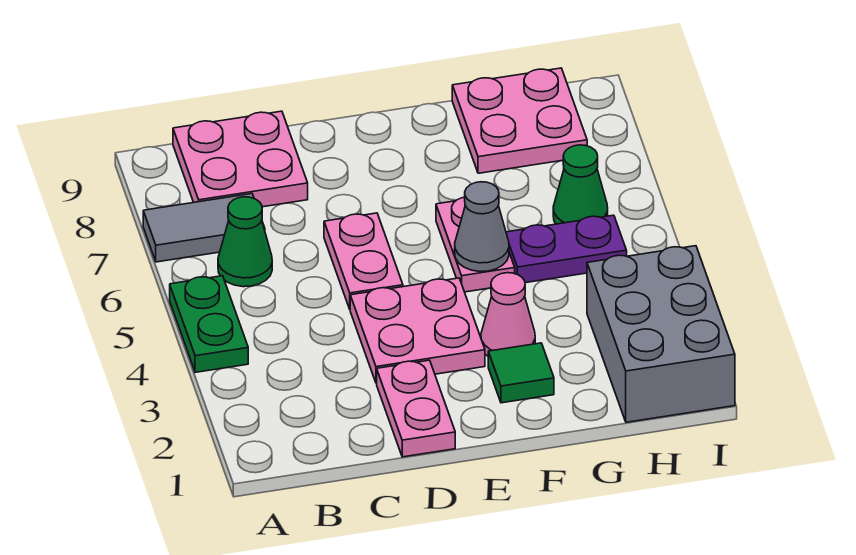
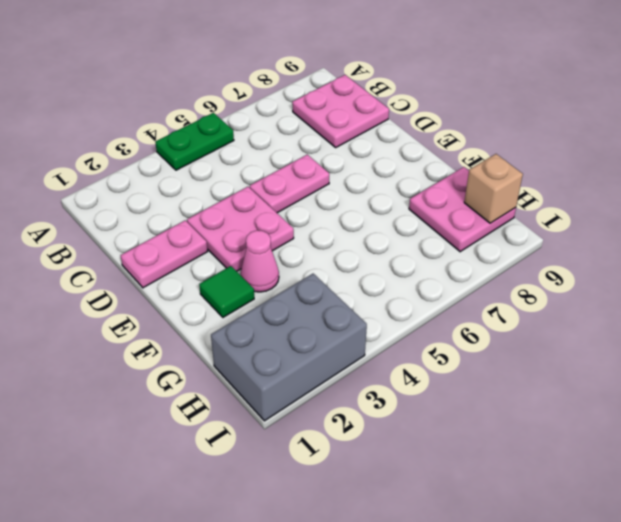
tan 1x1 brick [464,154,523,223] -> none
none -> grey 1x2 tile [143,194,265,262]
none -> green 1x1 cone [218,197,272,287]
none -> pink 1x2 plate [436,197,515,292]

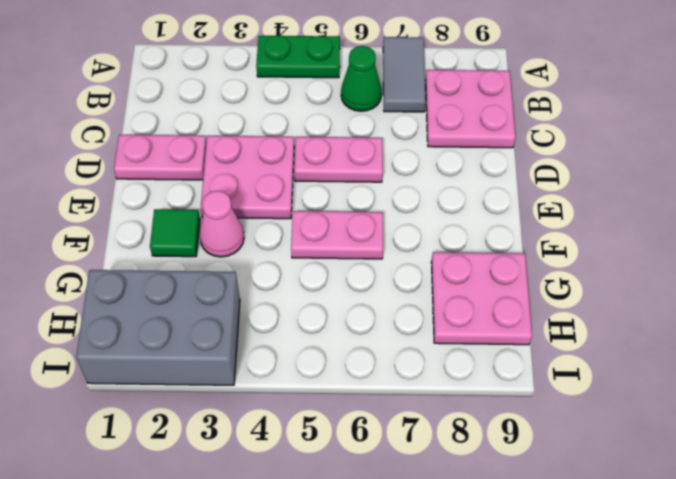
none -> purple 1x2 plate [506,215,627,283]
none -> green 1x1 cone [553,145,608,224]
none -> grey 1x1 cone [455,182,509,272]

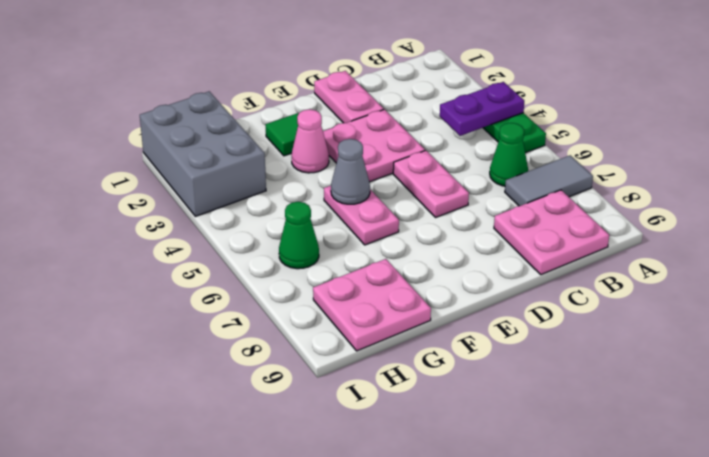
purple 1x2 plate [440,82,524,136] -> purple 1x2 plate moved to [506,215,627,283]

